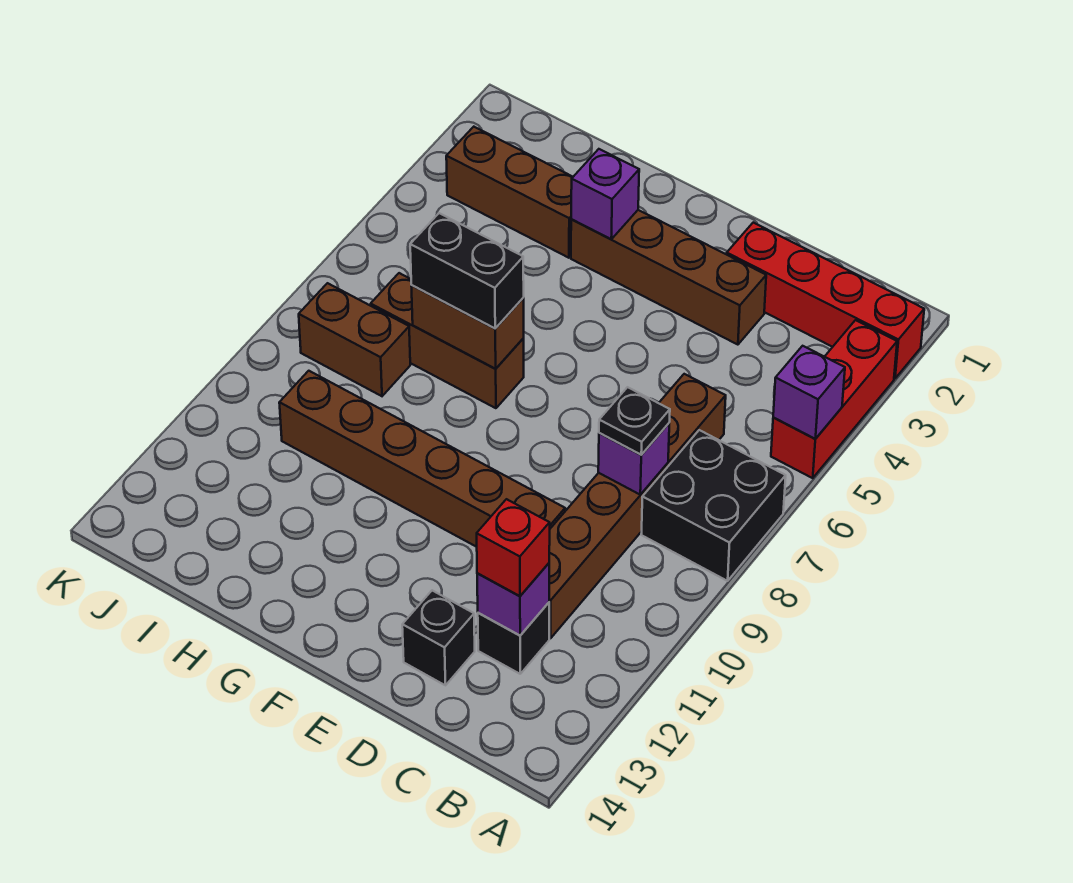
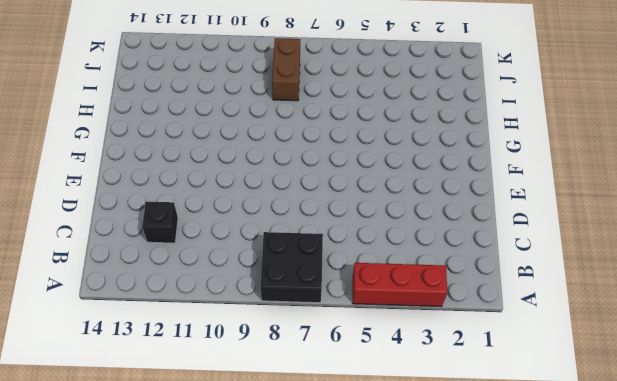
none -> red 1x4 brick [727,223,924,379]
none -> brown 1x6 brick [549,374,726,638]
none -> brown 1x4 brick [571,210,766,345]

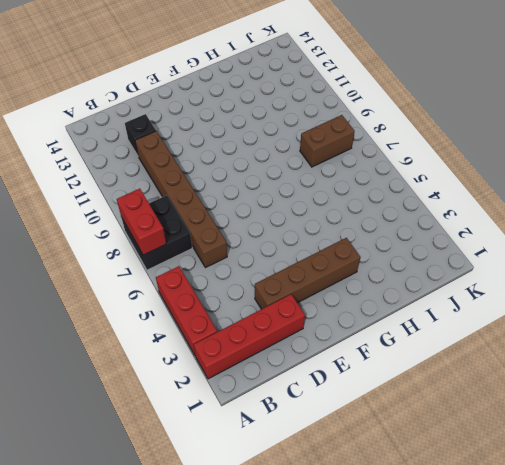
red 1x2 brick [117,189,166,255] -> none
none -> brown 1x6 brick [279,371,565,547]
none -> black 1x1 brick [402,590,475,685]
none -> brown 1x3 brick [371,273,524,408]

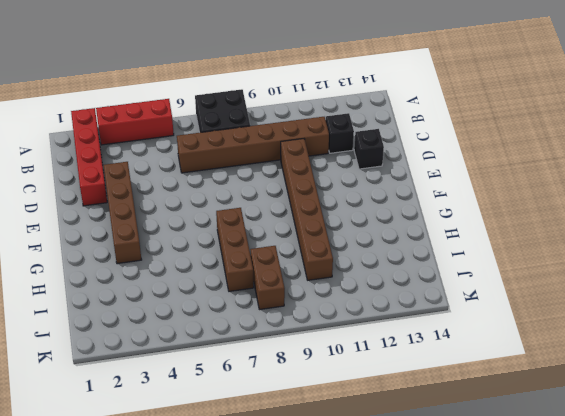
none -> brown 1x3 brick [446,127,573,258]
none -> purple 1x1 brick [773,346,845,439]
none -> purple 1x1 brick [598,423,669,495]

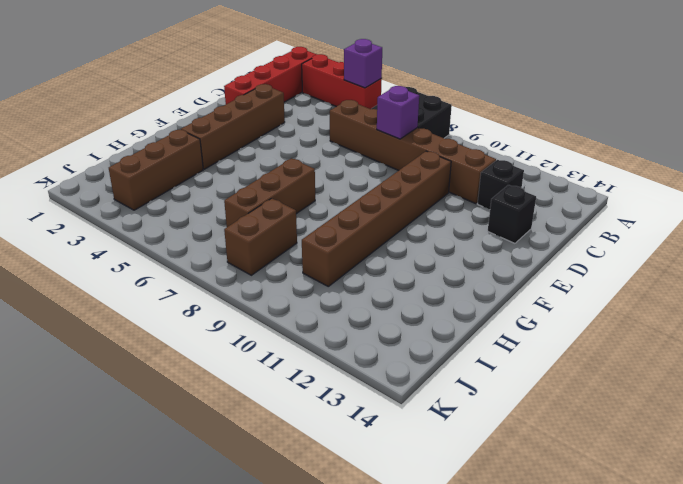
none -> purple 1x1 brick [477,563,549,635]
none -> purple 1x1 brick [571,149,639,239]
none -> brown 1x2 brick [411,285,524,369]

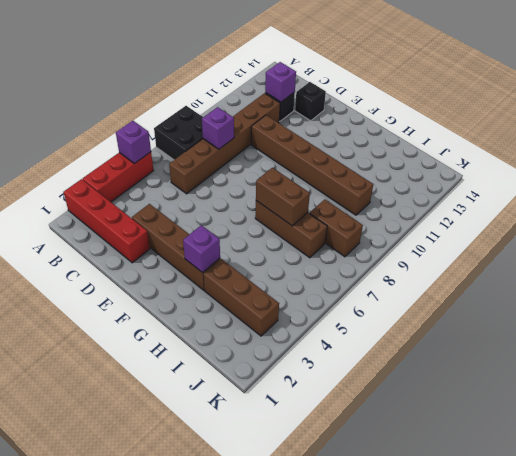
none -> black 1x1 plate [599,387,670,455]
none -> red 1x1 brick [477,499,550,596]
none -> black 1x2 brick [410,213,524,328]

